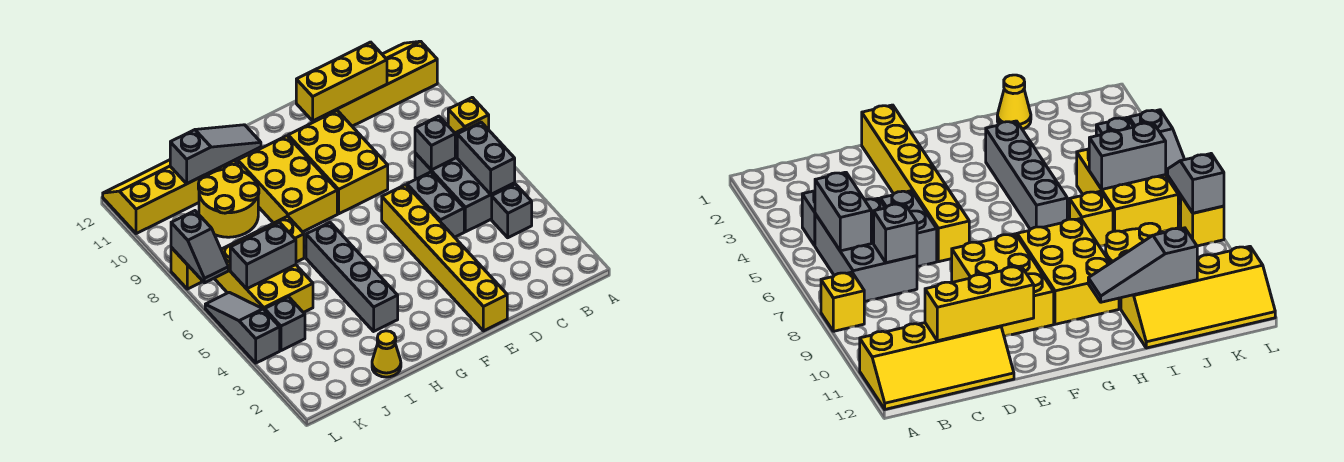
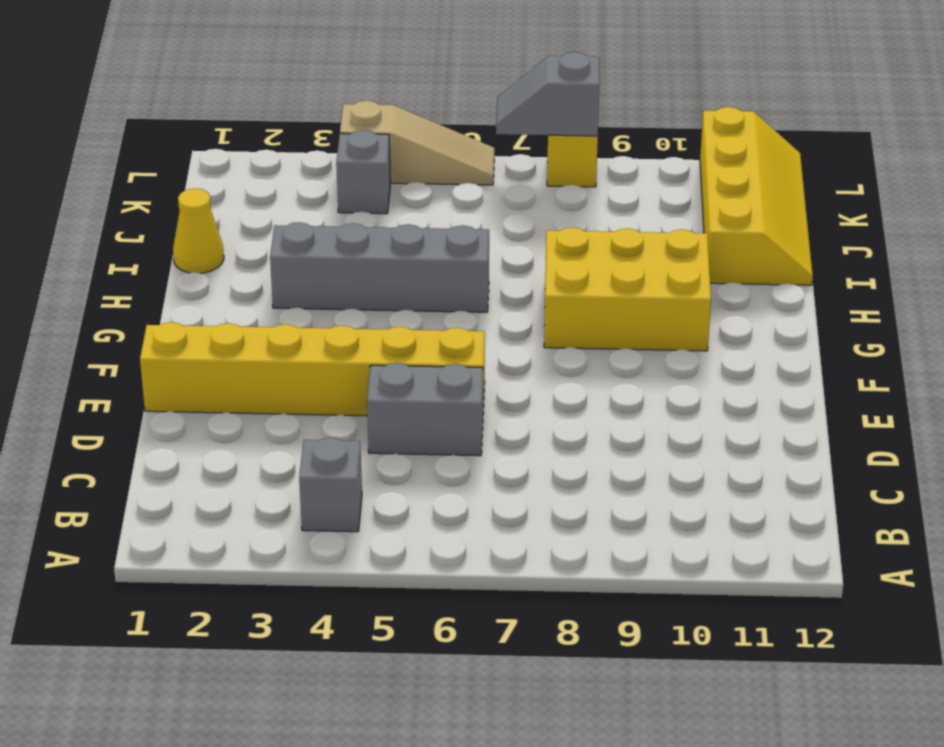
tan 1x3 slope [340,101,494,185] -> grey 1x3 slope [205,292,280,363]
none -> yellow 1x1 brick [448,97,489,133]
none -> yellow 2x4 slope [322,41,437,126]
none -> grey 2x3 brick [415,129,515,232]

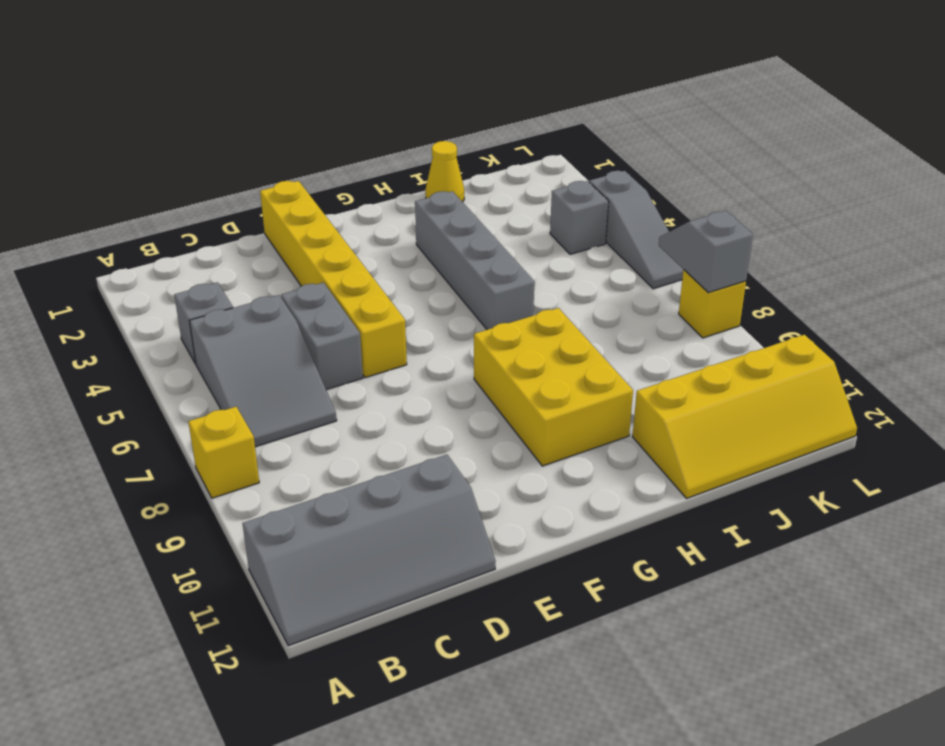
grey 2x4 slope [243,455,496,646] -> yellow 2x4 slope [322,41,437,126]
grey 2x3 slope [189,295,337,447] -> grey 2x3 brick [415,129,515,232]
none -> yellow 2x3 brick [288,111,388,214]
none -> yellow 1x1 brick [264,216,304,262]
none -> yellow 2x2 round brick [198,164,259,237]

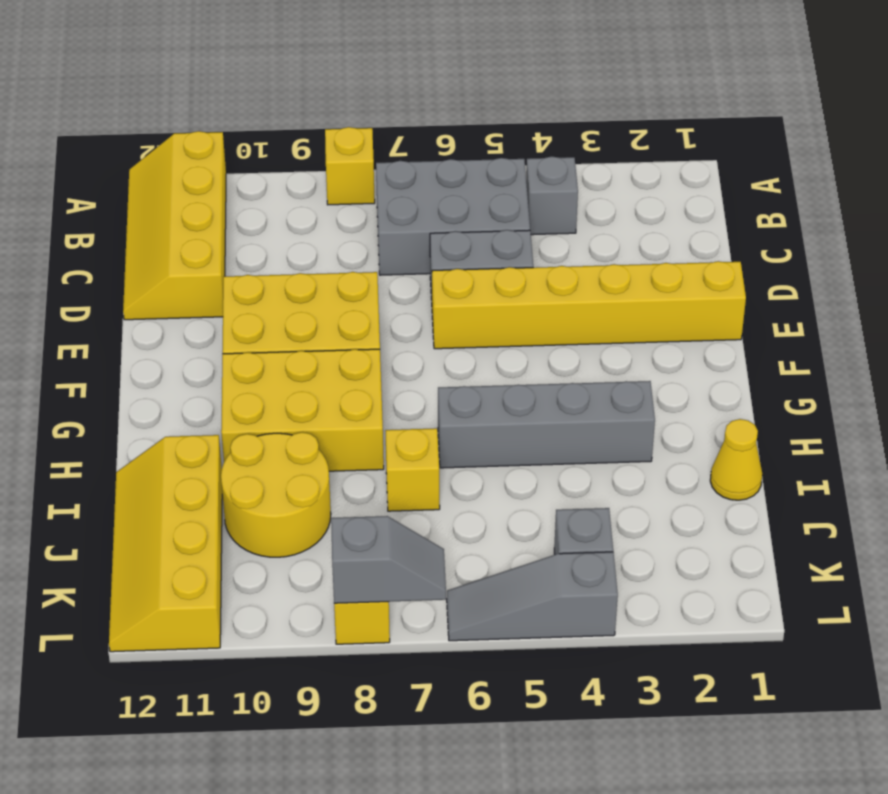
none -> yellow 2x3 brick [214,229,313,313]
none -> grey 1x2 brick [457,122,515,194]
none -> grey 1x1 brick [415,116,455,170]

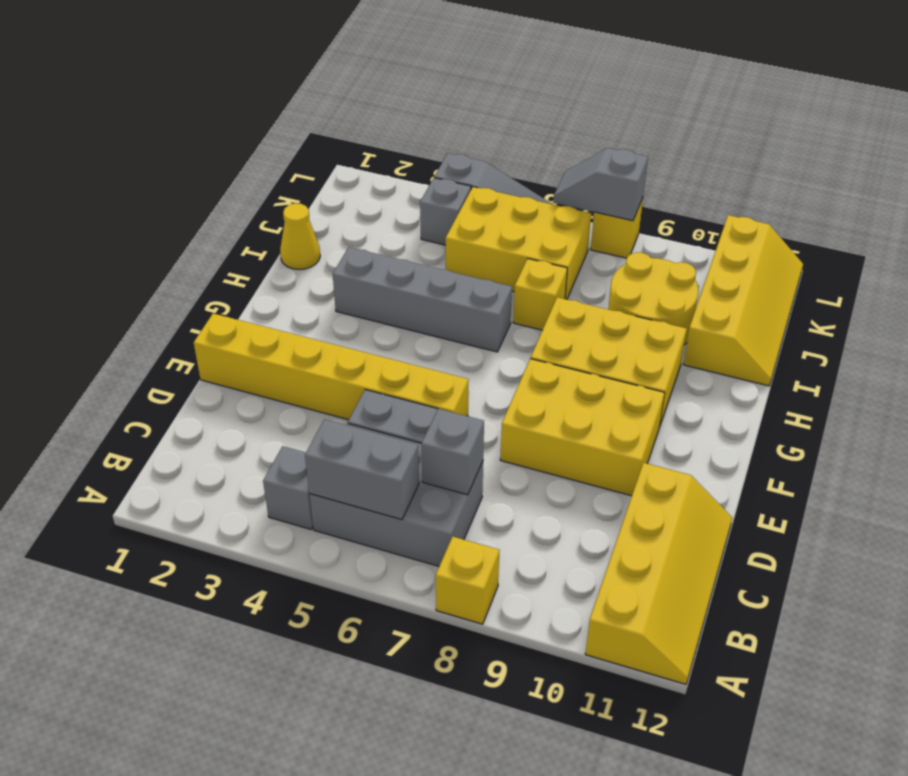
none -> yellow 1x3 brick [296,42,387,121]
none -> grey 1x3 slope [170,125,261,184]
none -> grey 1x2 brick [230,223,296,289]

